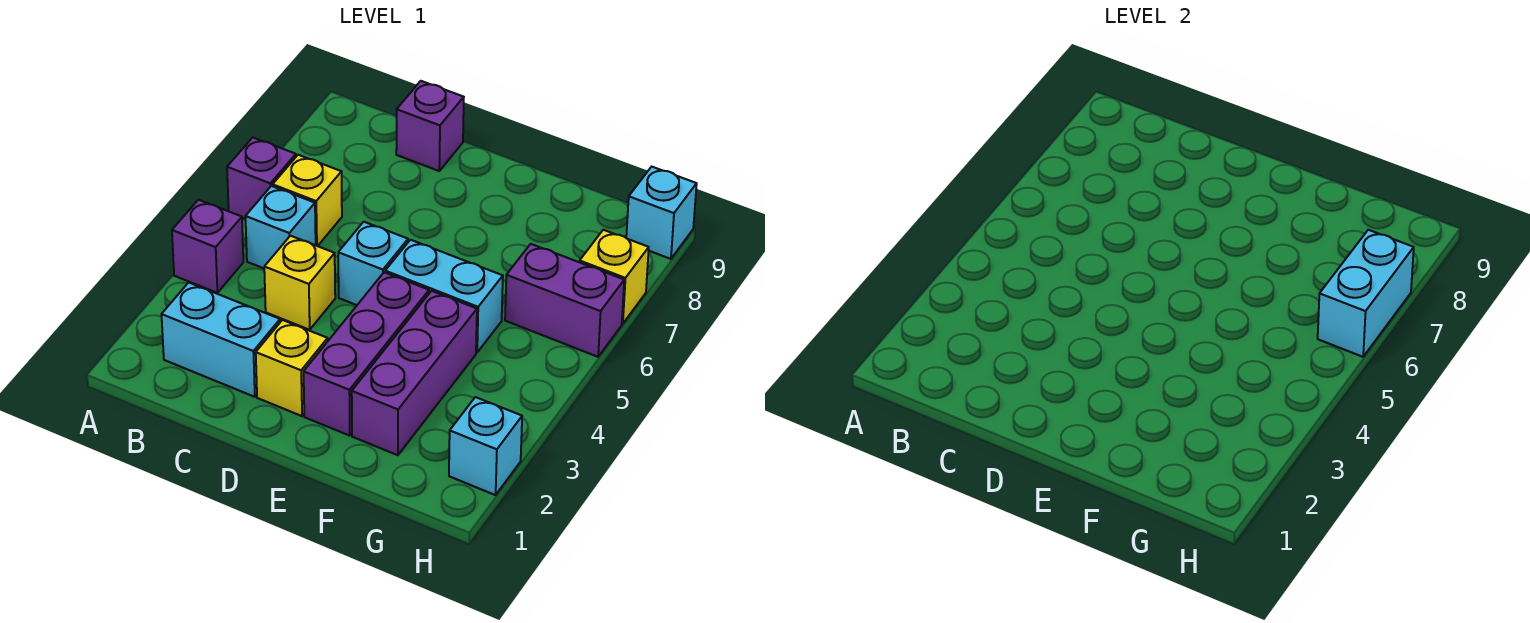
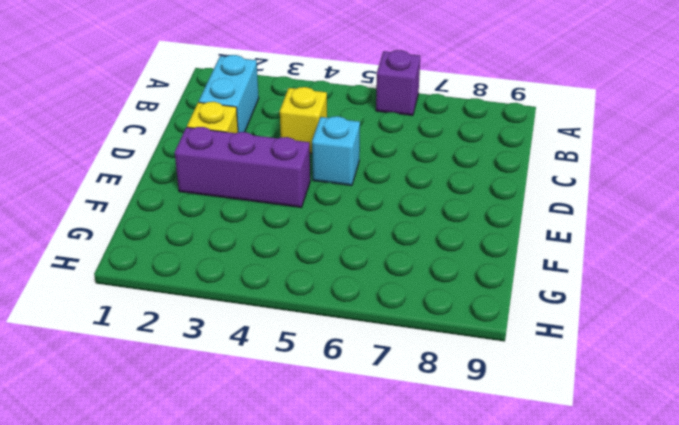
none -> purple 1x1 brick [172,200,243,293]
none -> cyan 1x1 brick [245,186,316,268]
none -> yellow 1x1 brick [273,155,342,246]

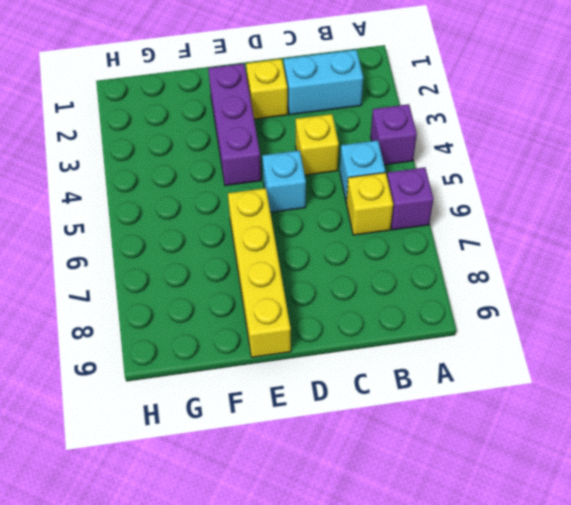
yellow 1x4 brick [228,188,291,357] -> none
none -> purple 1x1 brick [396,81,464,171]
none -> cyan 1x2 brick [385,240,503,353]
none -> purple 1x3 brick [352,291,477,455]

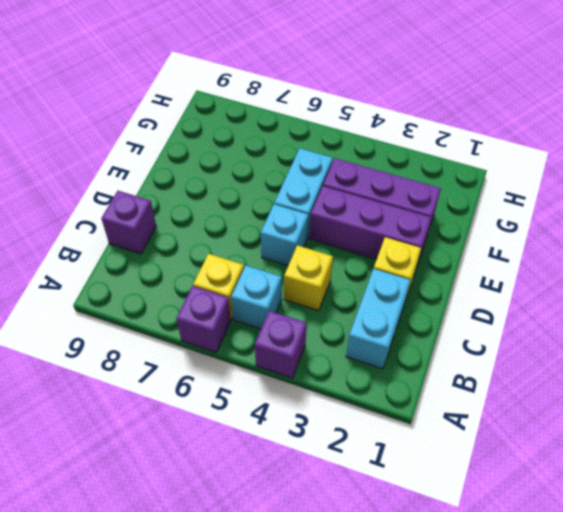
none -> purple 1x2 brick [505,244,624,357]
none -> cyan 1x1 brick [449,397,522,495]
none -> yellow 1x1 brick [580,230,649,324]

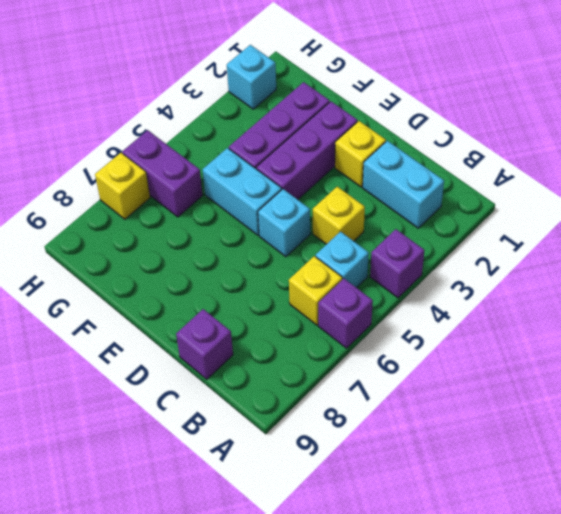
none -> cyan 1x1 brick [626,167,697,259]
none -> cyan 1x2 brick [1318,230,1414,357]

